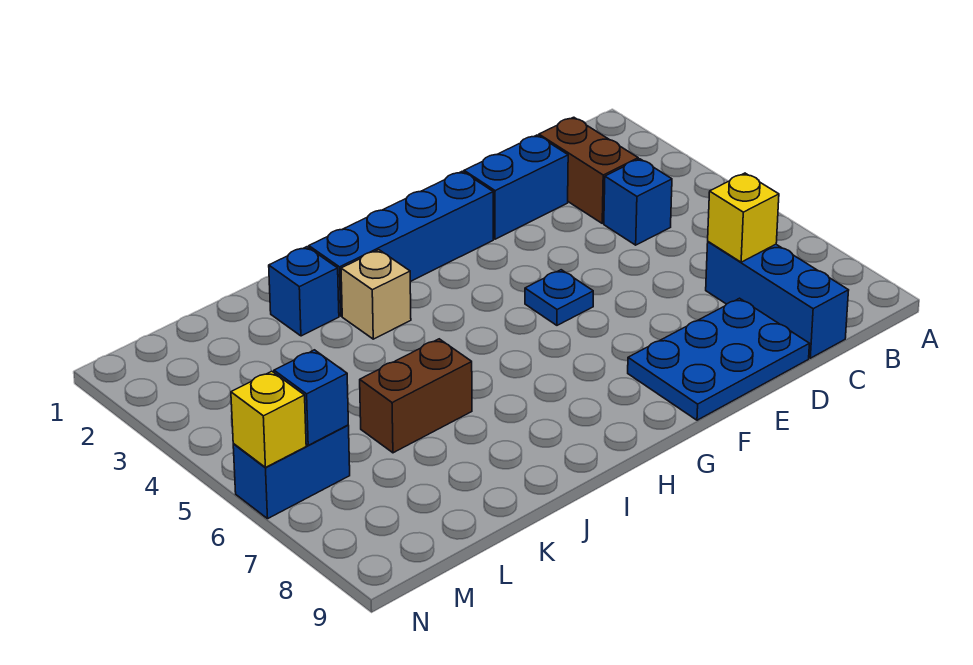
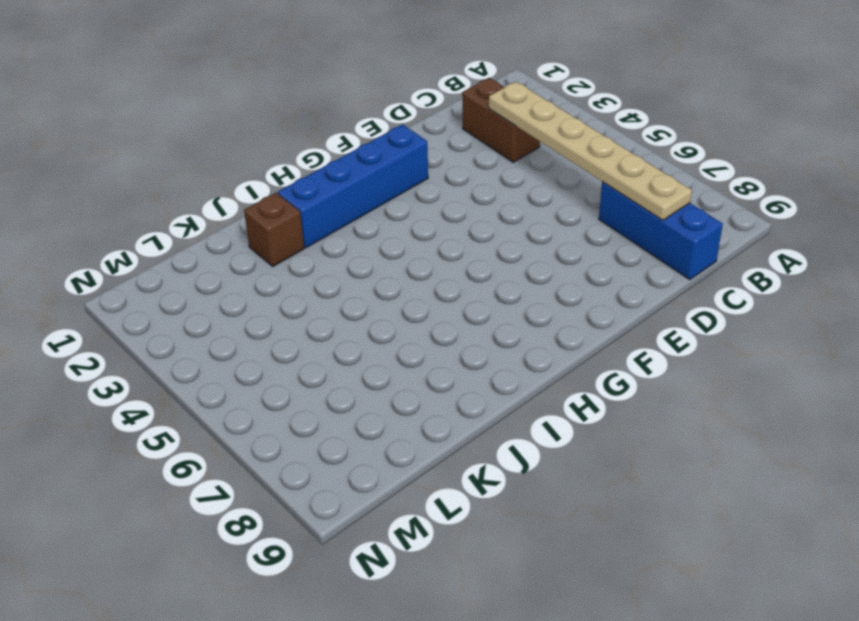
tan 1x6 plate [489,82,692,220] -> yellow 1x1 brick [708,173,779,262]
brown 1x1 brick [244,193,304,266] -> blue 1x1 brick [269,247,339,336]
none -> blue 1x1 brick [604,159,672,245]
none -> blue 1x2 brick [464,135,568,239]
none -> blue 2x3 plate [628,298,809,420]

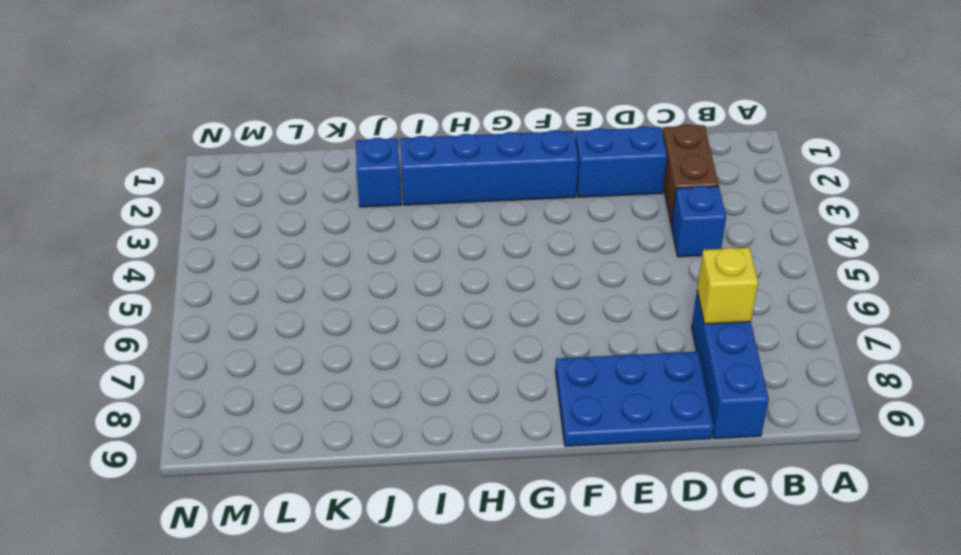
none -> blue 1x1 plate [525,270,593,325]
none -> tan 1x1 brick [341,250,411,339]
none -> brown 1x2 brick [360,339,472,453]

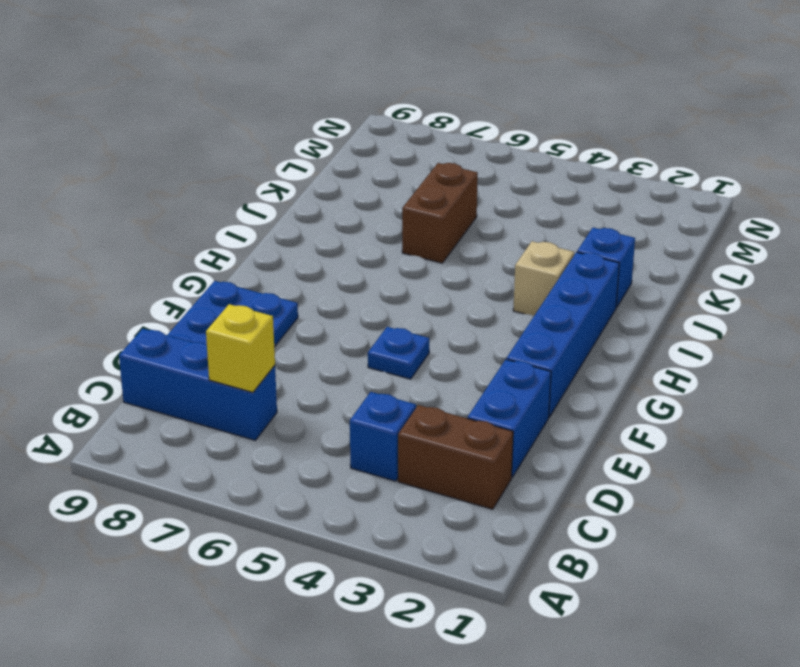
none -> blue 1x2 brick [233,425,350,519]
none -> blue 1x1 brick [274,350,348,445]
none -> yellow 1x1 brick [231,371,306,467]

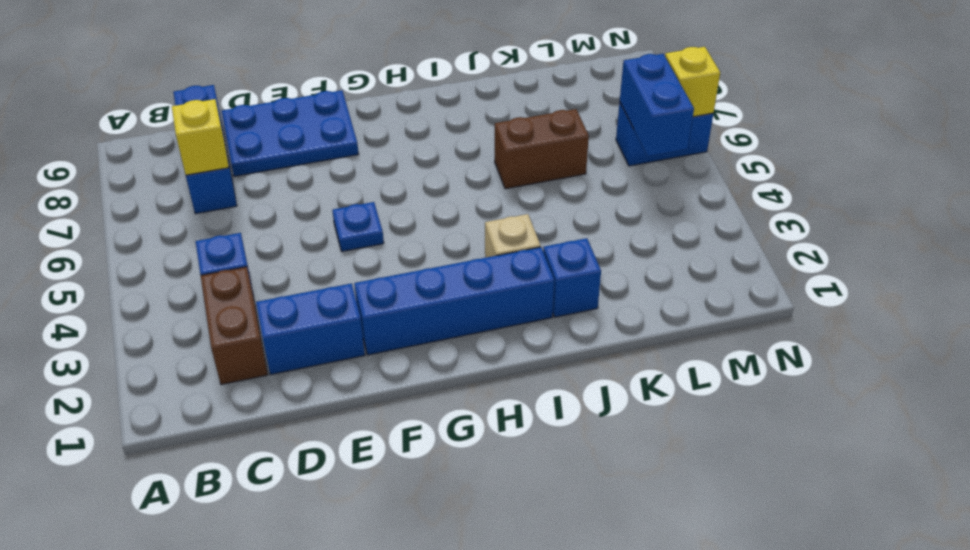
blue 1x2 brick [620,54,694,156] -> blue 1x1 brick [274,350,348,445]

